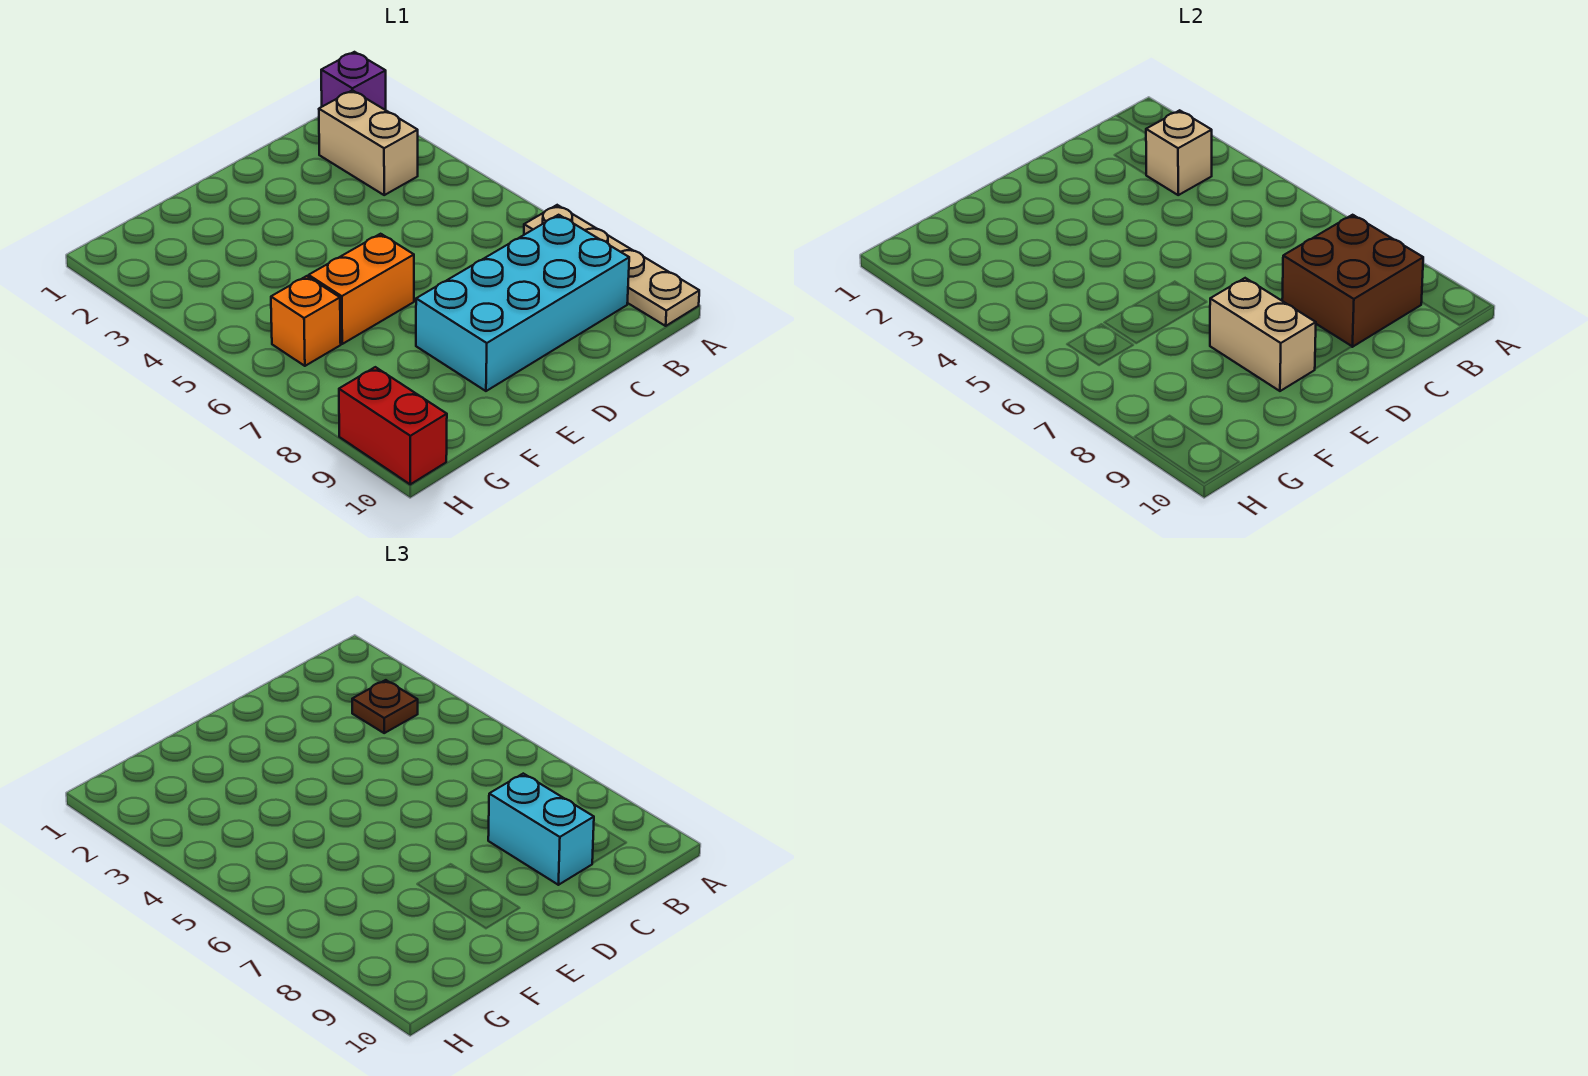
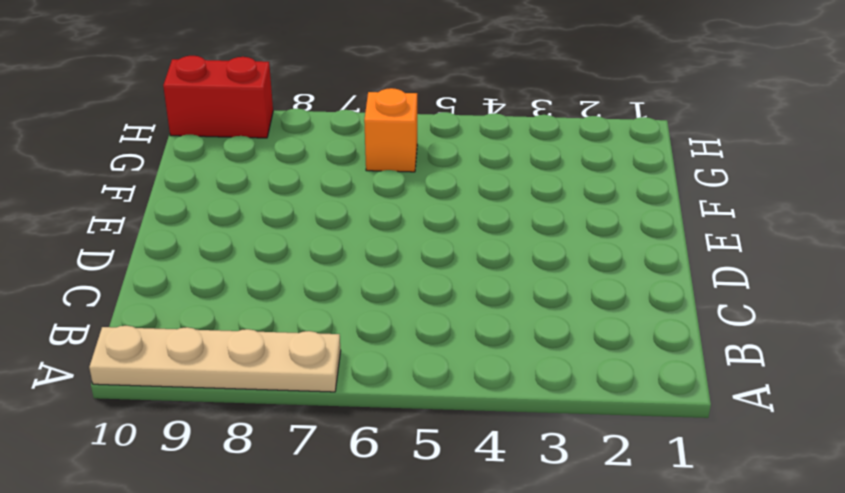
none -> purple 1x1 brick [321,52,386,110]
none -> tan 1x2 brick [319,90,418,195]
none -> cyan 2x4 brick [416,215,629,391]

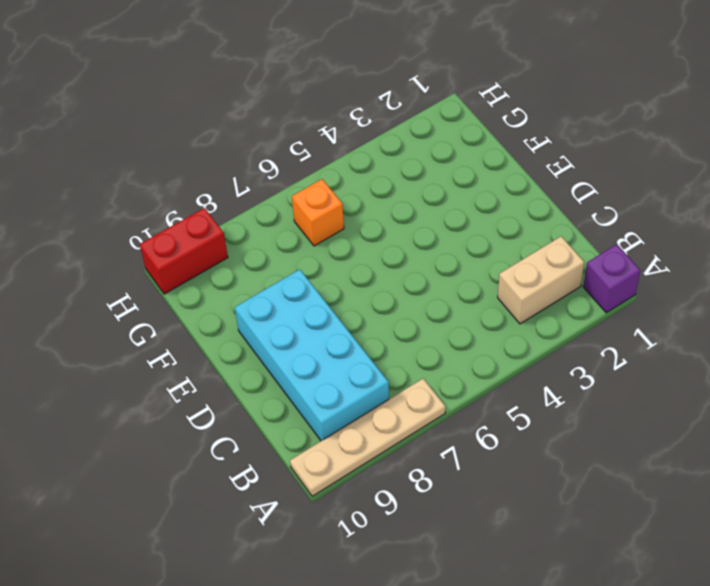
none -> orange 1x2 brick [309,234,414,344]
none -> tan 1x1 brick [1146,110,1212,195]
none -> brown 2x2 brick [1282,215,1423,347]

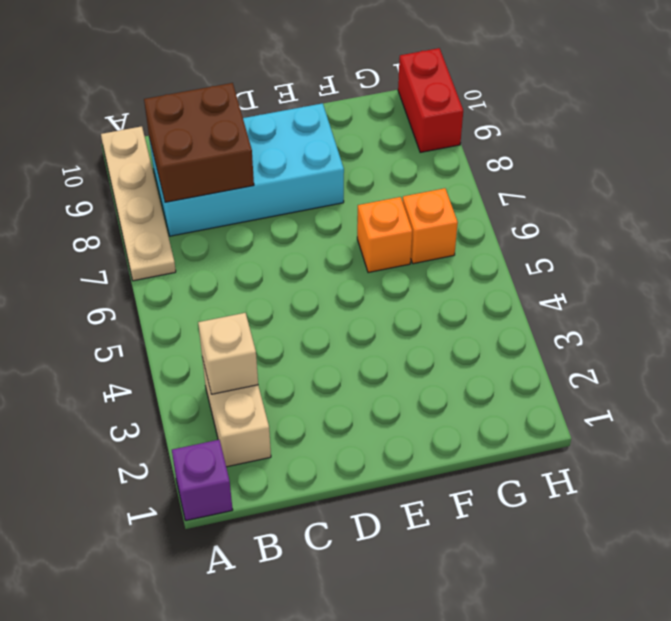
orange 1x1 brick [357,197,412,273] -> orange 1x2 brick [309,234,414,344]
none -> tan 1x2 brick [1210,278,1316,391]
none -> brown 1x1 plate [352,680,418,733]
none -> cyan 1x2 brick [488,774,594,885]

